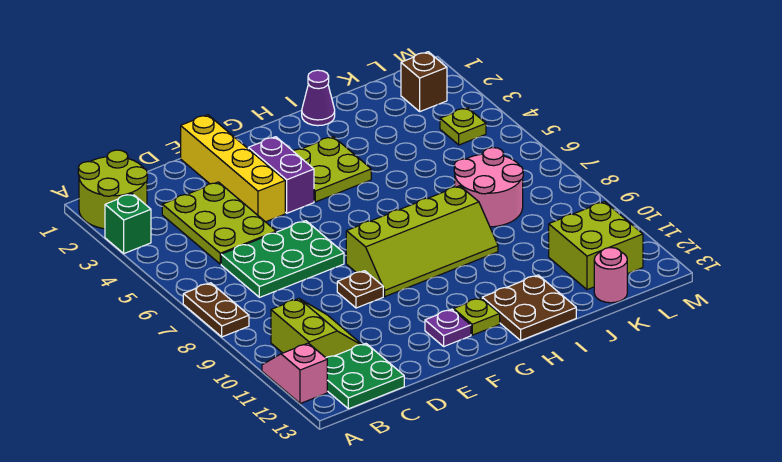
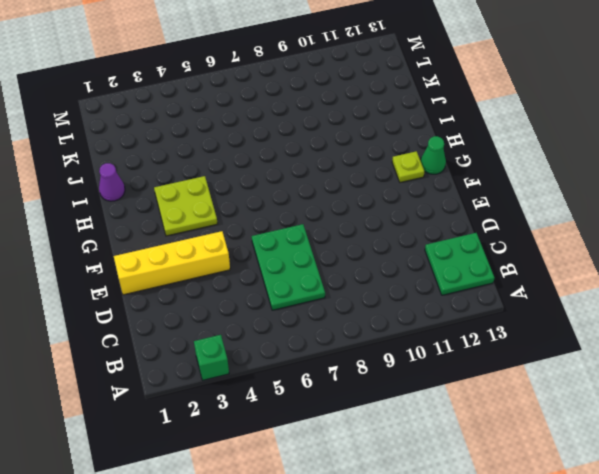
green 1x1 cone [421,136,446,174] -> none
none -> lime 2x2 round brick [78,150,147,229]
none -> brown 1x2 plate [183,283,249,337]
none -> pink 1x2 slope [262,343,327,404]

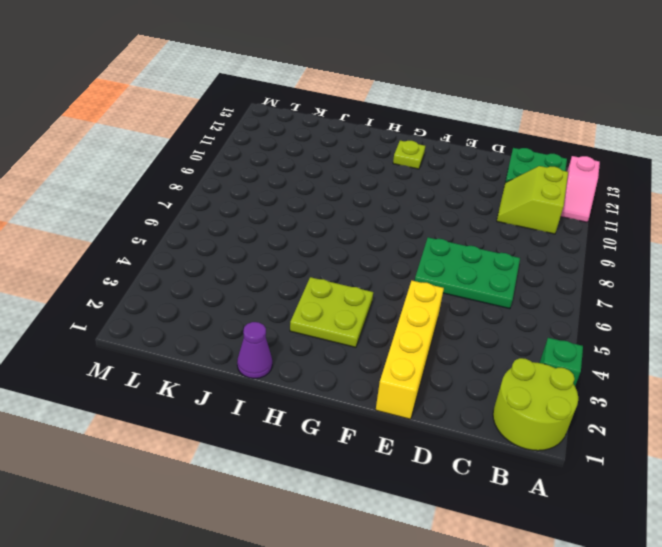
none -> brown 1x2 plate [183,283,249,337]
none -> lime 2x3 plate [162,182,276,264]
none -> brown 1x1 plate [337,271,383,308]

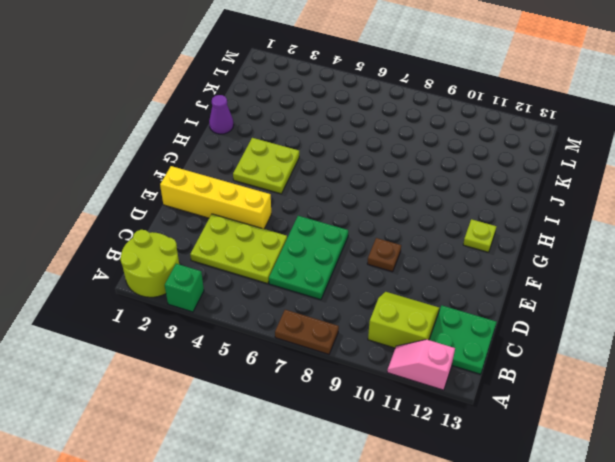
none -> purple 1x2 brick [248,137,314,213]
none -> lime 2x4 slope [346,186,498,296]
none -> purple 1x1 plate [425,309,471,346]

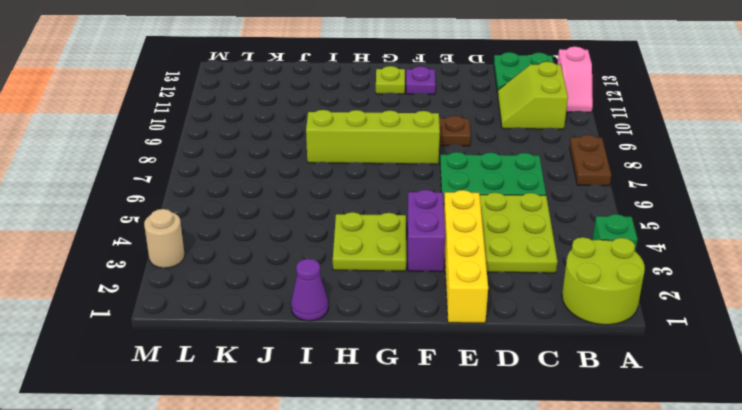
tan 1x1 round brick [144,209,185,268] -> none
none -> brown 2x2 plate [482,275,576,340]
none -> pink 2x2 round brick [454,148,523,227]
none -> lime 2x2 brick [549,202,643,290]

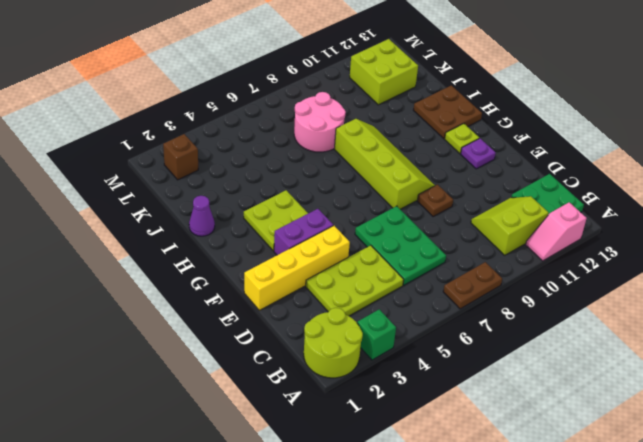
none -> pink 1x1 round brick [594,248,627,303]
none -> lime 1x1 plate [440,108,486,145]

